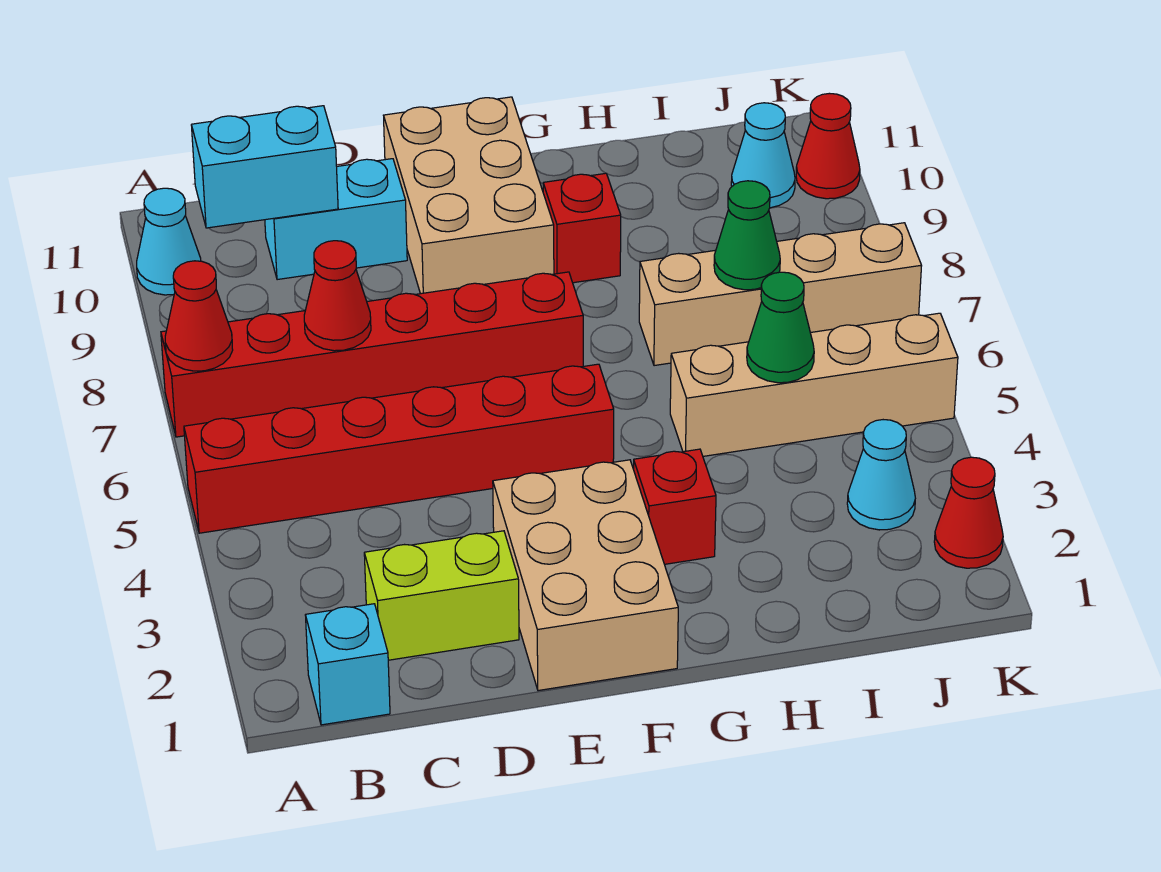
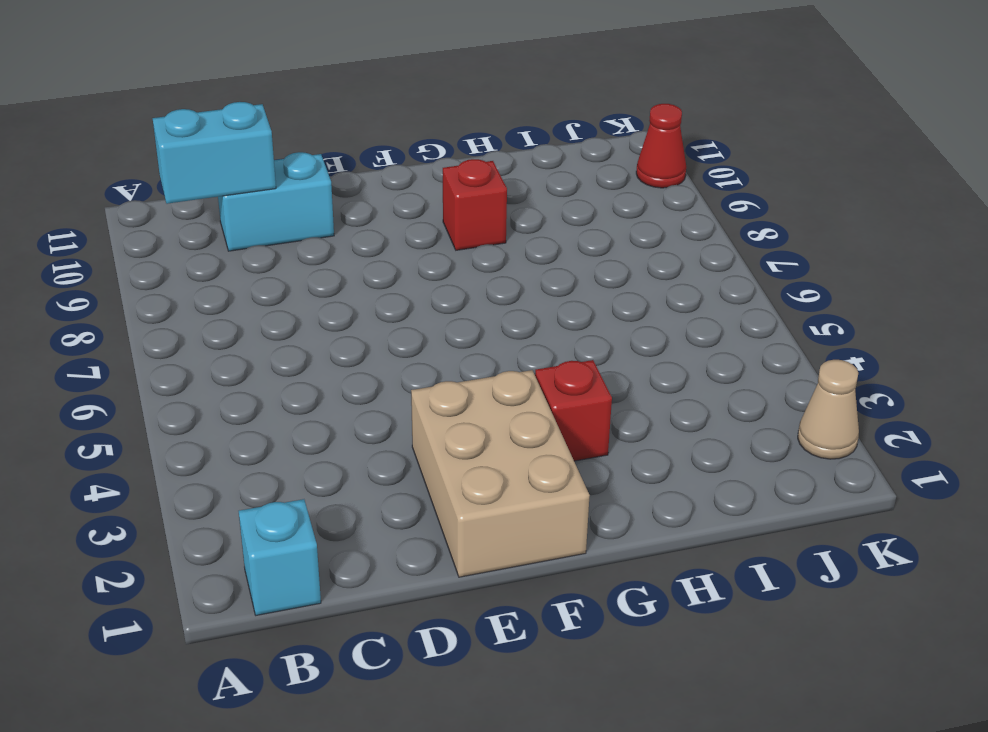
tan 1x1 cone [798,360,859,459] -> red 1x1 cone [934,457,1003,568]
none -> red 1x6 brick [184,364,614,533]
none -> red 1x6 brick [161,272,583,437]
none -> cyan 1x1 cone [137,188,201,295]

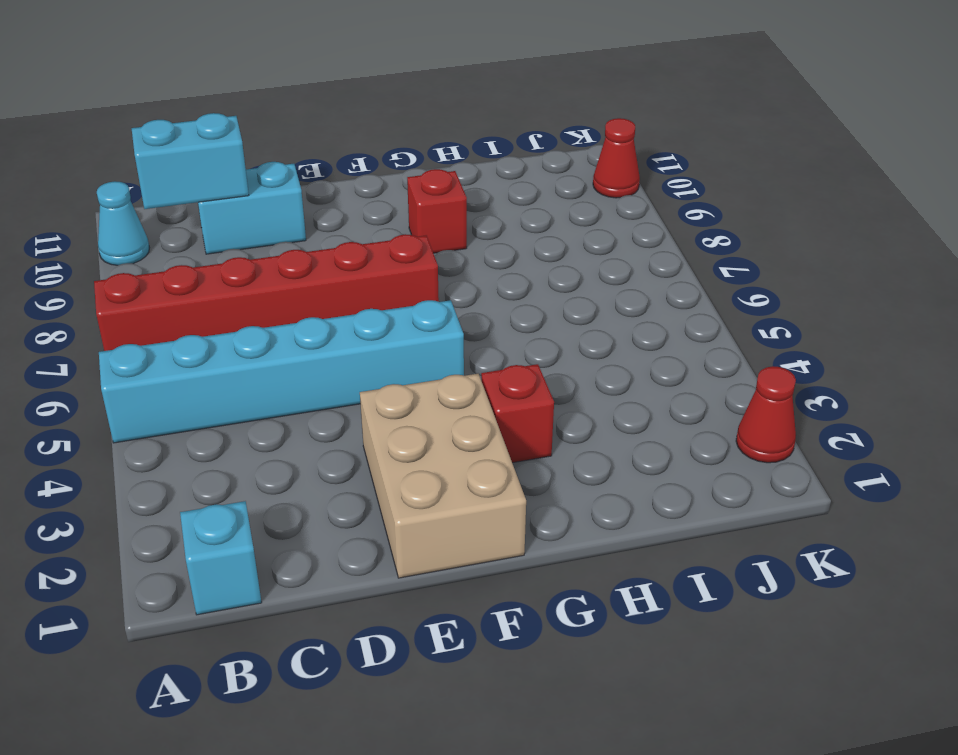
cyan 1x6 brick [99,300,464,443] -> red 1x6 brick [184,364,614,533]
none -> lime 1x2 brick [364,531,519,660]
none -> tan 2x3 brick [384,97,554,294]
none -> tan 1x4 brick [670,313,958,456]

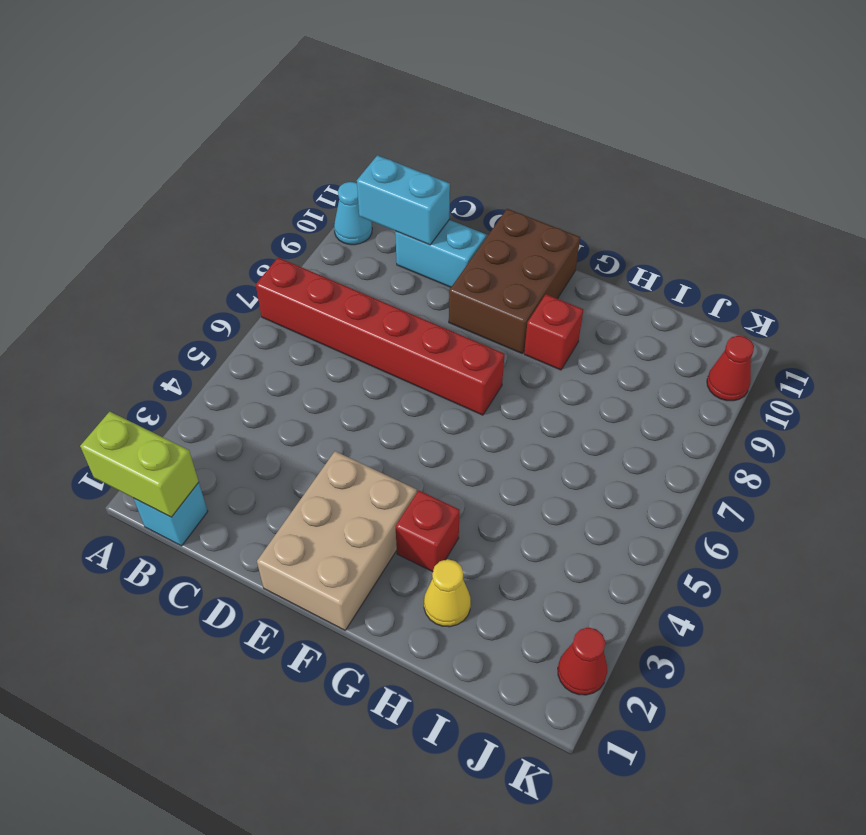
lime 1x2 brick [80,412,199,517] -> lime 1x2 brick moved to [364,531,519,660]
brown 2x3 brick [449,209,580,353] -> tan 2x3 brick [384,97,554,294]
yellow 1x1 cone [424,559,471,627] -> none
none -> red 1x6 brick [184,364,614,533]
none -> tan 1x4 brick [670,313,958,456]
none -> tan 1x4 brick [639,223,922,366]

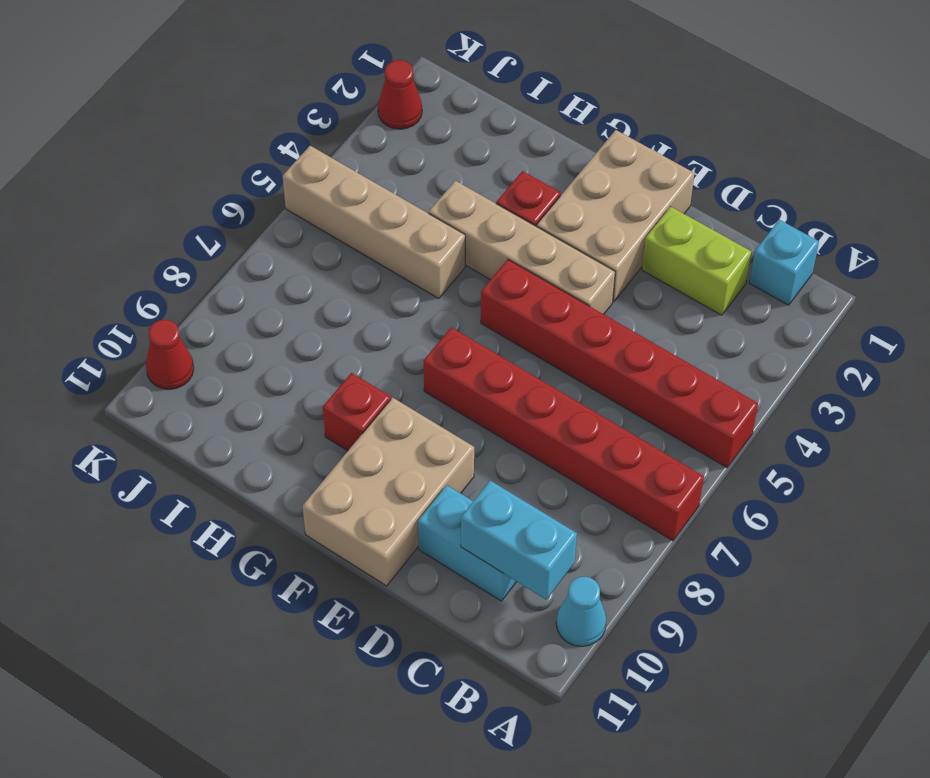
tan 1x4 brick [429,181,615,314] -> tan 1x4 brick moved to [639,223,922,366]
none -> cyan 1x1 cone [847,420,915,530]
none -> cyan 1x1 cone [731,103,795,208]
none -> red 1x1 cone [165,261,233,371]

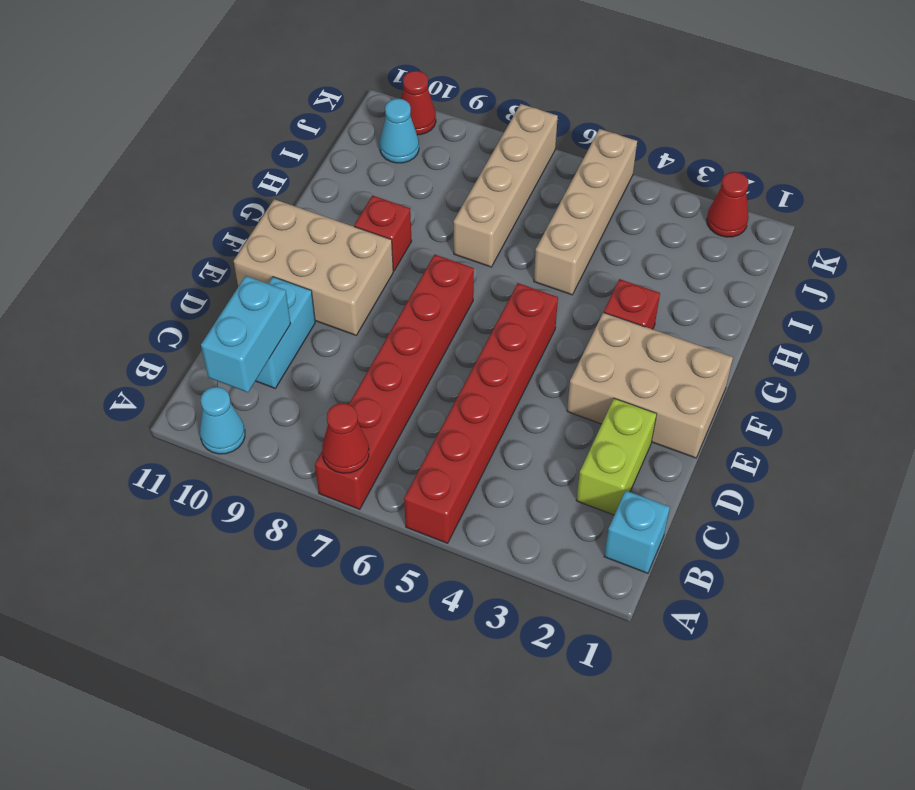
none -> cyan 1x1 cone [847,420,915,530]
none -> red 1x1 cone [304,241,371,351]
none -> green 1x1 cone [747,272,814,383]

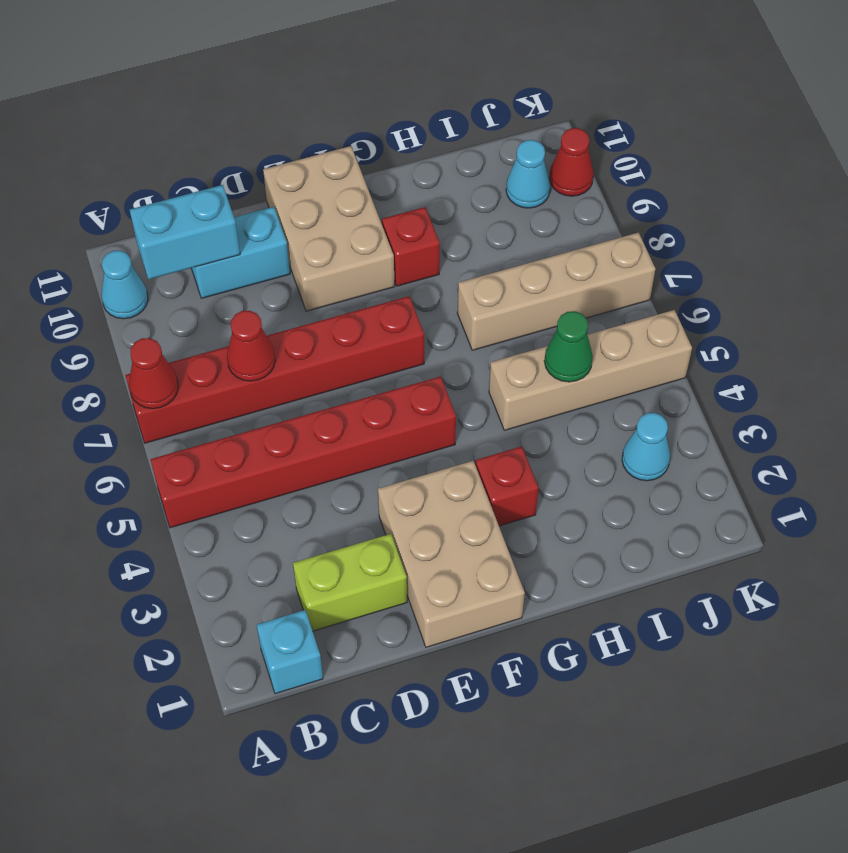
none -> red 1x1 cone [934,457,1003,568]
none -> green 1x1 cone [714,181,780,290]

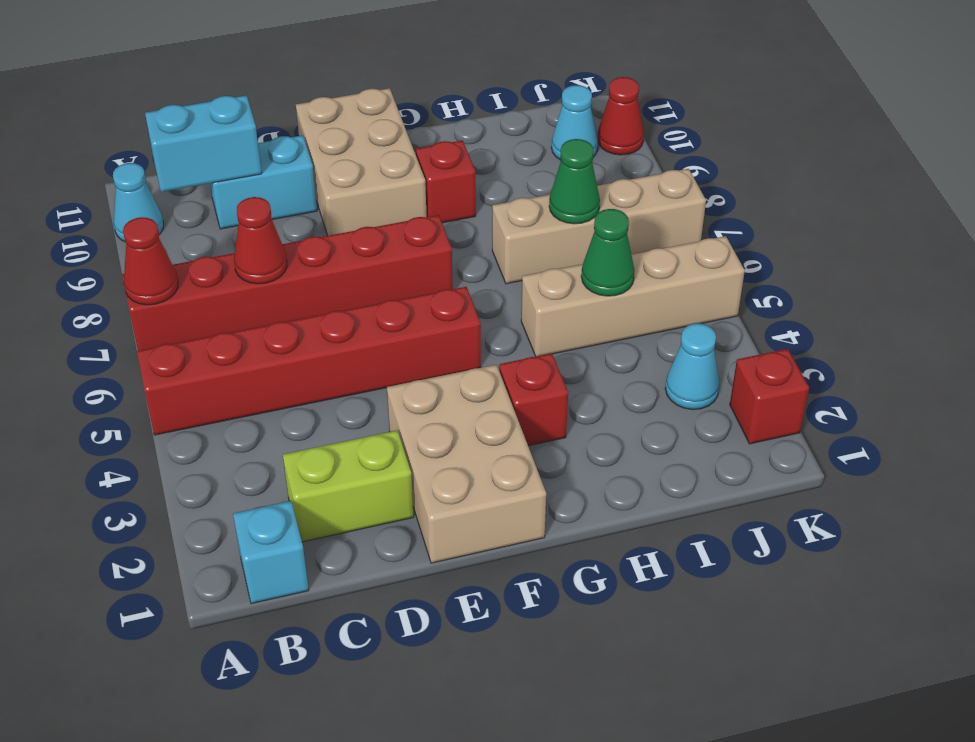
red 1x1 brick [730,349,809,444] -> red 1x1 cone [934,457,1003,568]

